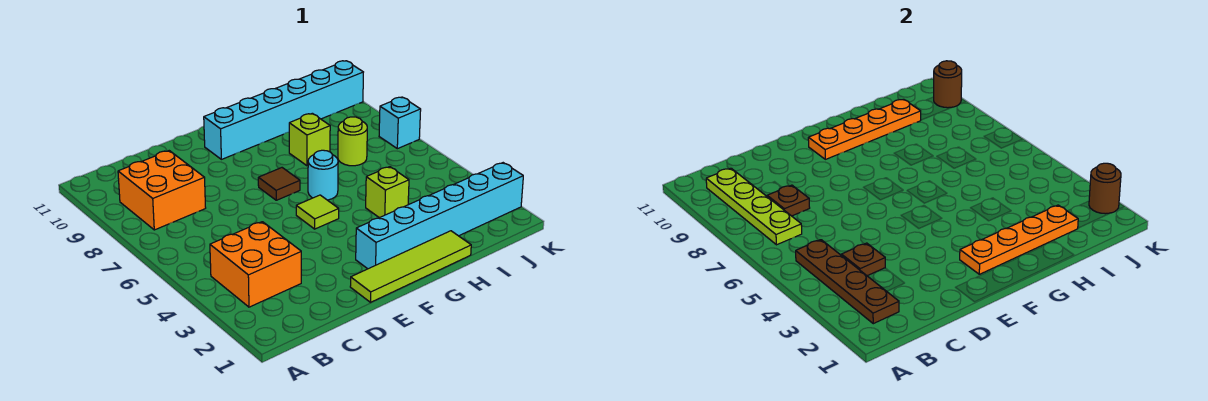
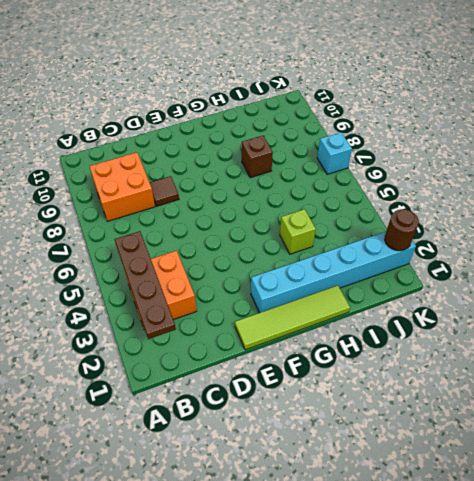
brown 1x1 tile [150,176,179,206] -> brown 1x1 tile moved to [258,168,300,200]
brown 1x1 brick [242,136,273,178] -> lime 1x1 brick [289,113,330,166]
none -> lime 1x1 tile [296,195,339,229]
none -> cyan 1x6 brick [204,61,363,159]
none -> cyan 1x1 round brick [308,150,338,200]

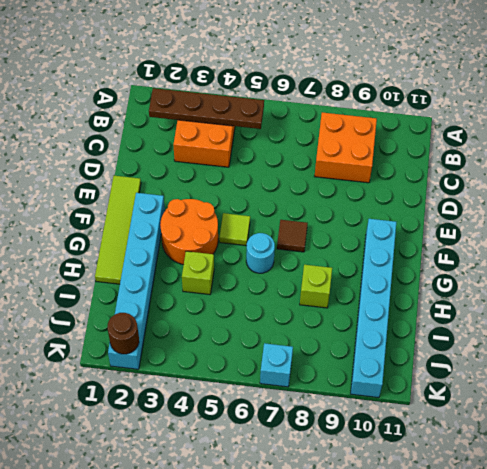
orange 2x2 round brick [160,199,218,265] -> none
none -> lime 1x1 round brick [338,117,367,166]
none -> lime 1x4 plate [706,168,802,245]
none -> brown 1x1 plate [841,243,885,276]

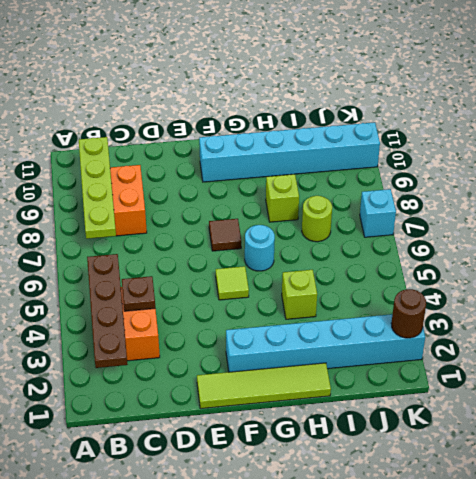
none -> brown 1x1 plate [767,185,810,216]
none -> orange 1x4 plate [960,205,1078,274]
none -> orange 1x4 plate [808,99,921,159]

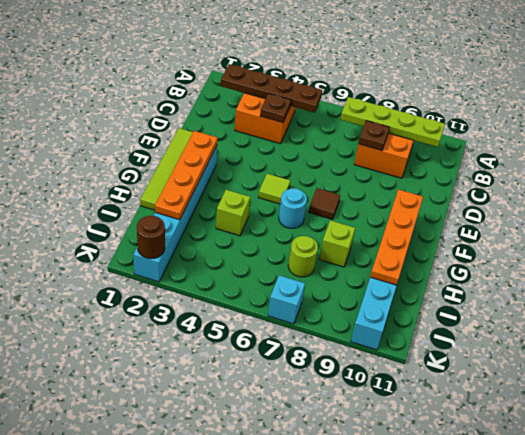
none -> brown 1x1 round brick [934,61,962,108]

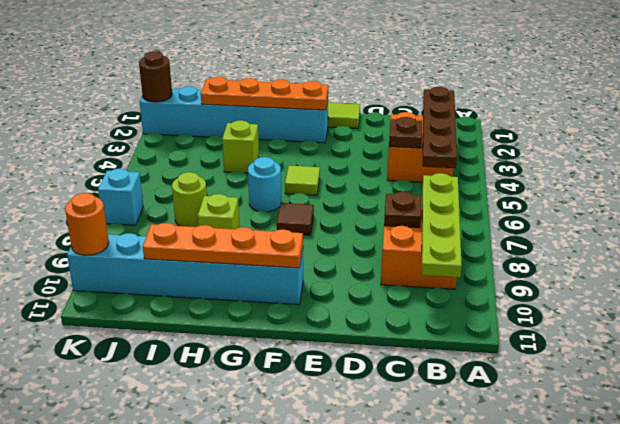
orange 1x1 round brick [65,193,109,255] -> brown 1x1 round brick [934,61,962,108]

